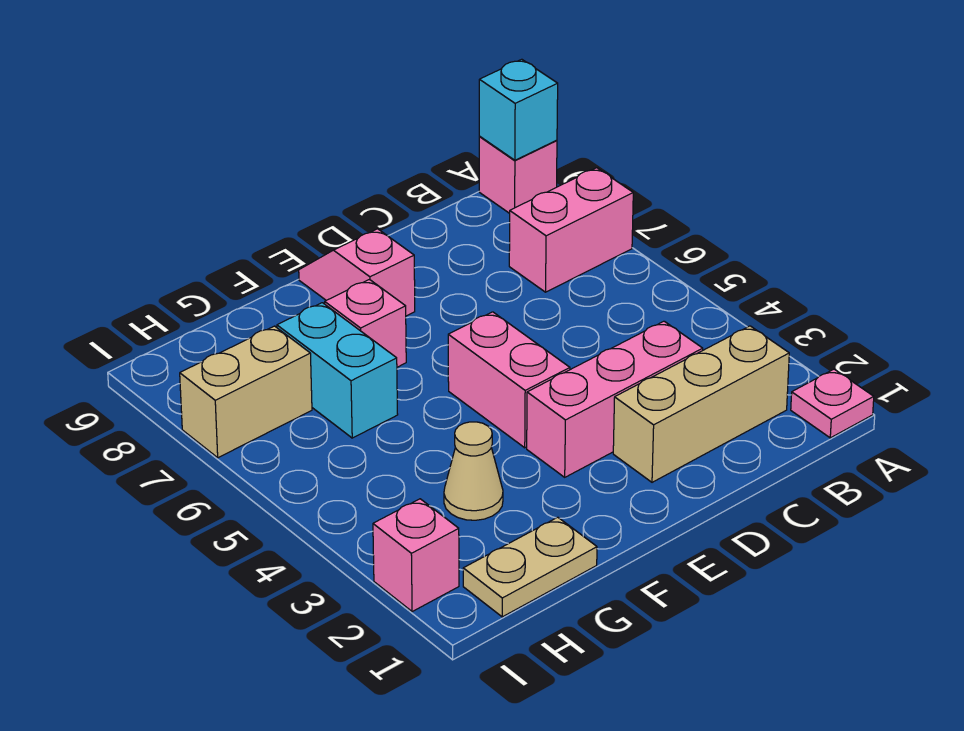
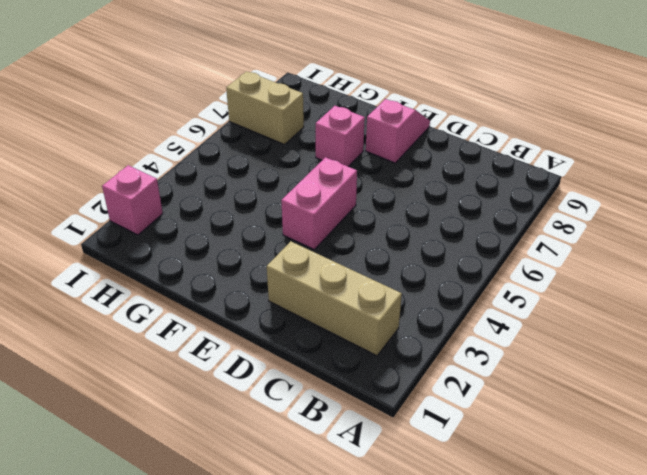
none -> pink 1x1 plate [791,369,874,438]
none -> pink 1x2 brick [509,168,633,292]
none -> pink 1x1 brick [479,137,557,213]

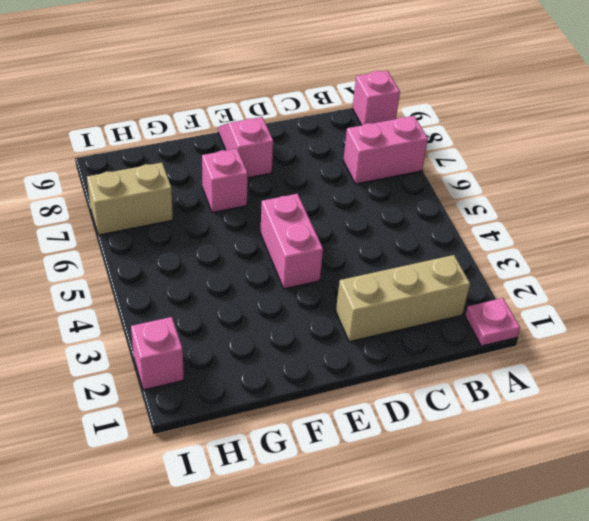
none -> pink 1x3 brick [527,321,703,477]
none -> tan 1x2 plate [463,517,597,617]
none -> tan 1x1 cone [444,422,503,520]

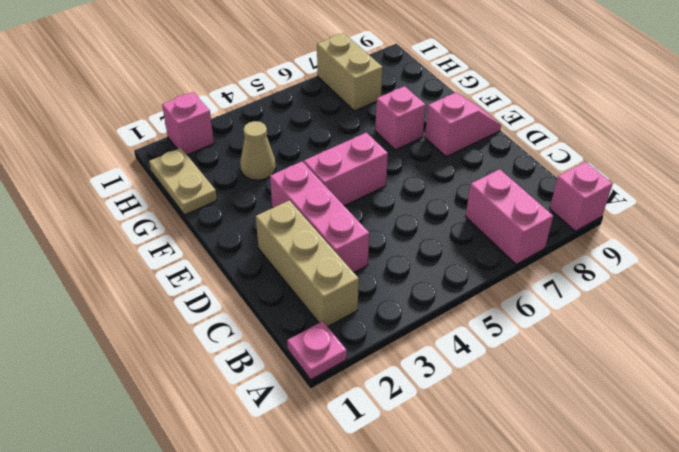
none -> cyan 1x2 brick [277,303,398,438]
none -> cyan 1x1 brick [479,59,558,160]

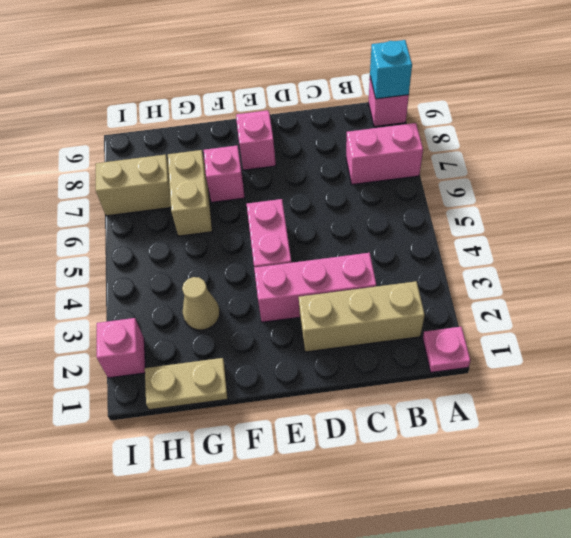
tan 1x2 brick [168,150,212,236] -> cyan 1x2 brick [277,303,398,438]

